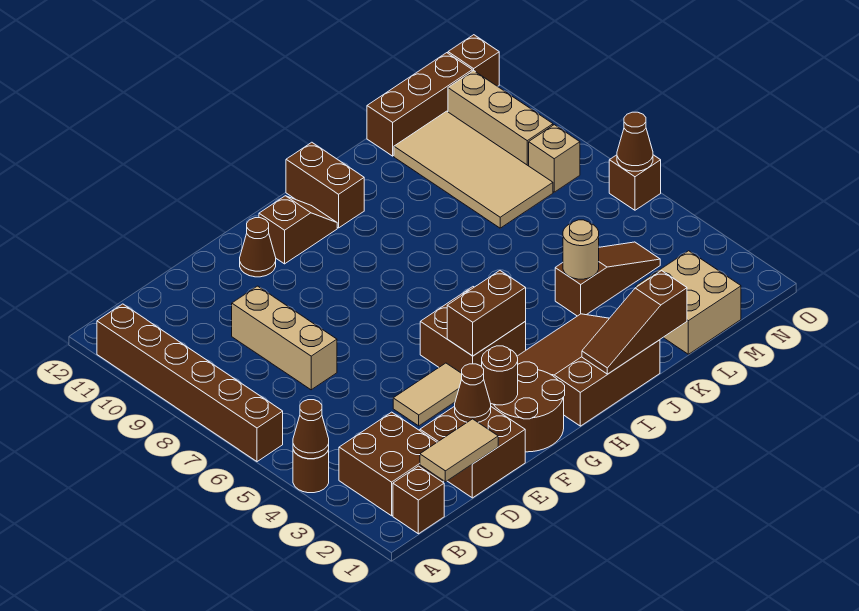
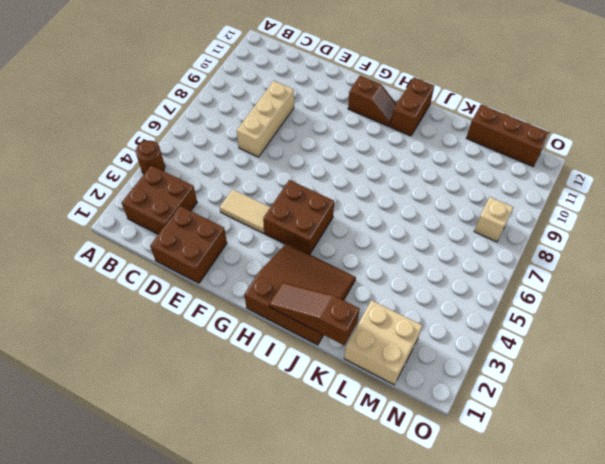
none -> brown 1x6 brick [97,304,283,462]
none -> brown 1x1 brick [393,466,444,534]
none -> brown 2x2 round brick [491,362,565,452]

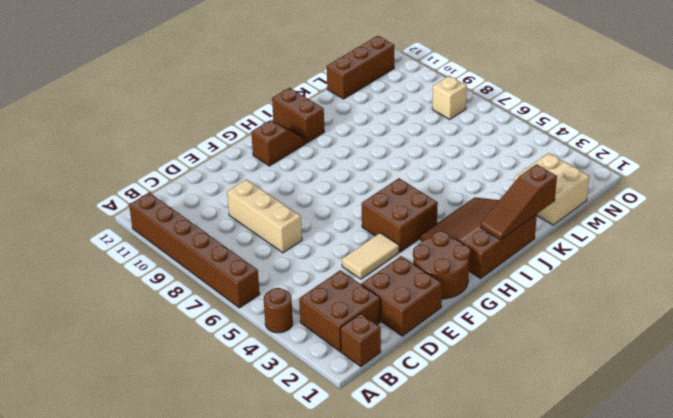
none -> brown 1x1 cone [240,218,276,277]
none -> brown 1x3 slope [555,242,660,316]
none -> tan 2x4 tile [394,111,553,228]

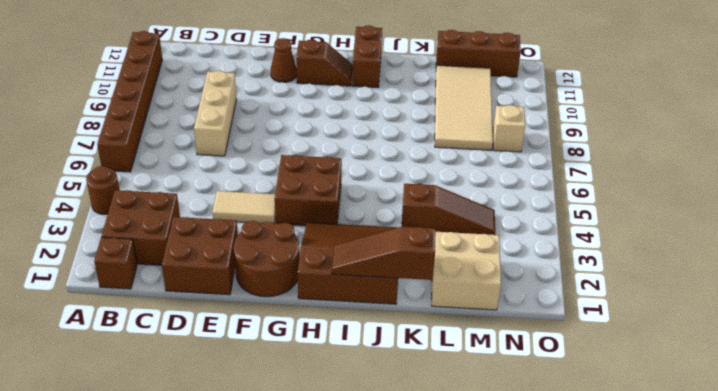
none -> tan 1x3 brick [448,71,553,166]
none -> brown 1x1 brick [609,155,661,210]
none -> brown 1x1 brick [448,35,499,86]

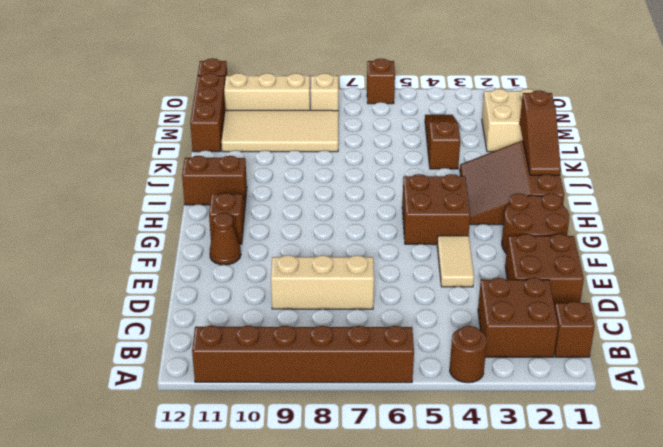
none -> brown 1x1 cone [293,400,329,459]
none -> tan 1x2 tile [420,419,498,482]
none -> brown 1x1 cone [455,364,491,422]

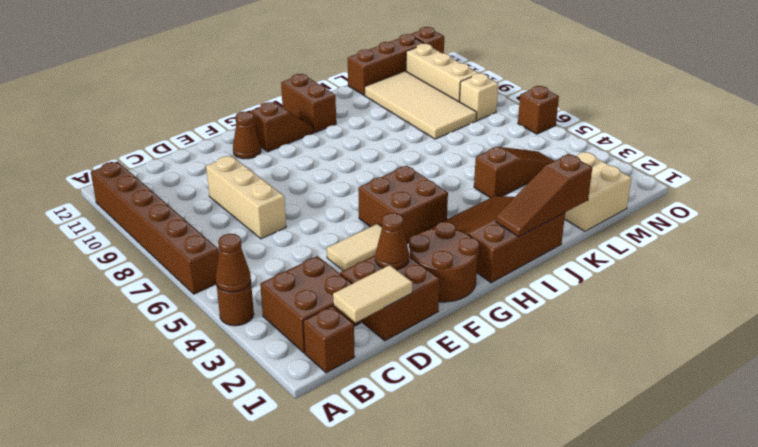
none -> brown 1x1 round brick [482,346,518,405]
none -> brown 1x2 brick [447,271,526,356]
none -> tan 1x1 round brick [563,220,599,279]

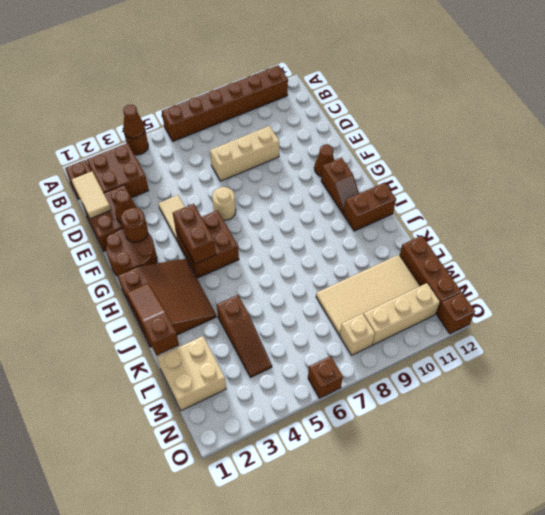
tan 1x1 round brick [212,187,236,220] -> tan 1x1 round brick moved to [563,220,599,279]
none -> brown 1x1 cone [617,112,653,171]

